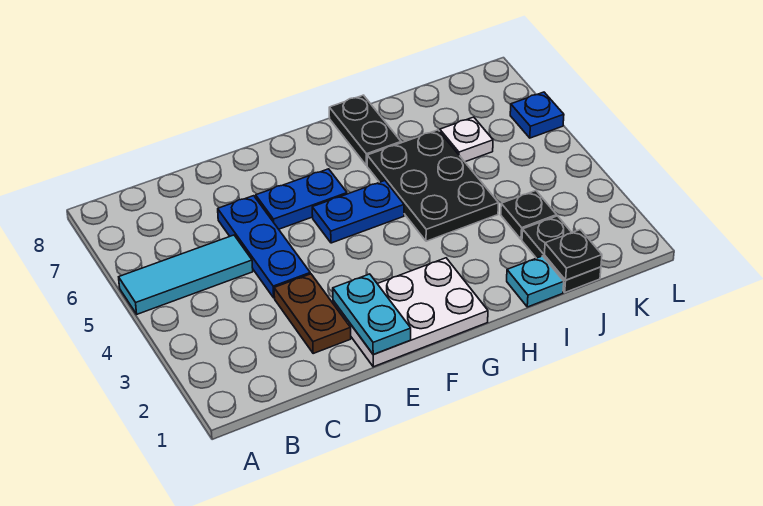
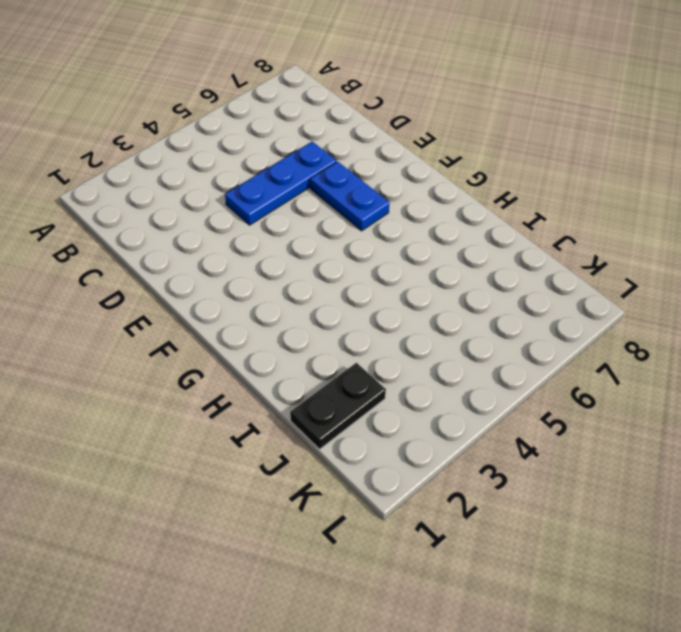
none -> cyan 1x3 tile [119,235,253,314]
none -> brown 1x2 plate [274,274,351,353]
none -> white 2x3 plate [333,258,488,367]

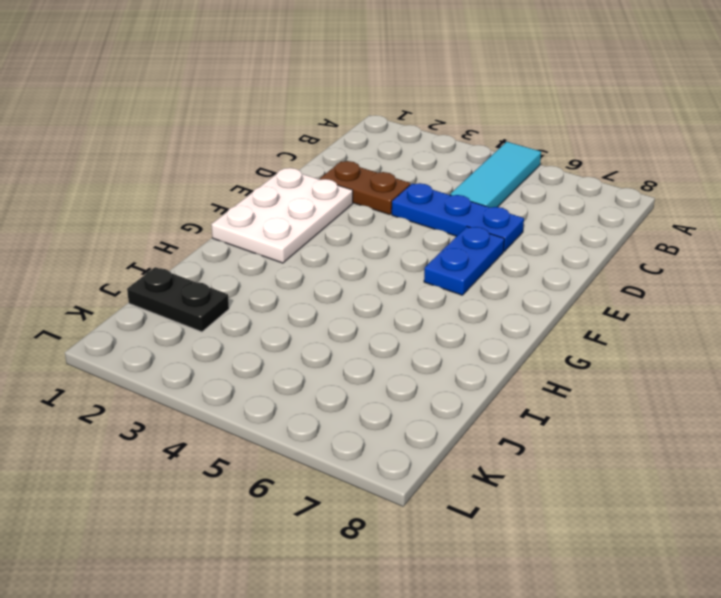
none -> blue 1x2 plate [312,181,404,243]
none -> black 2x3 plate [367,130,499,241]
none -> black 1x2 plate [329,95,401,166]

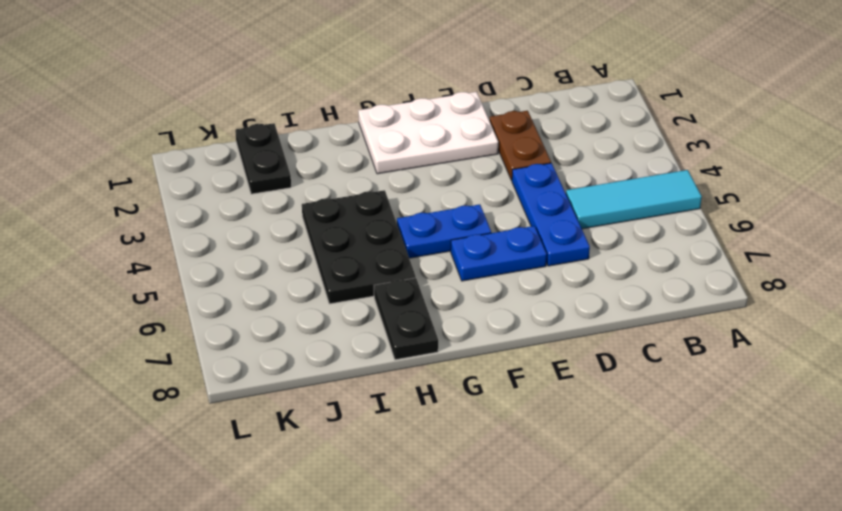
none -> cyan 1x1 plate [507,256,564,307]
none -> black 1x1 plate [501,191,556,239]
none -> white 1x1 plate [440,117,493,162]

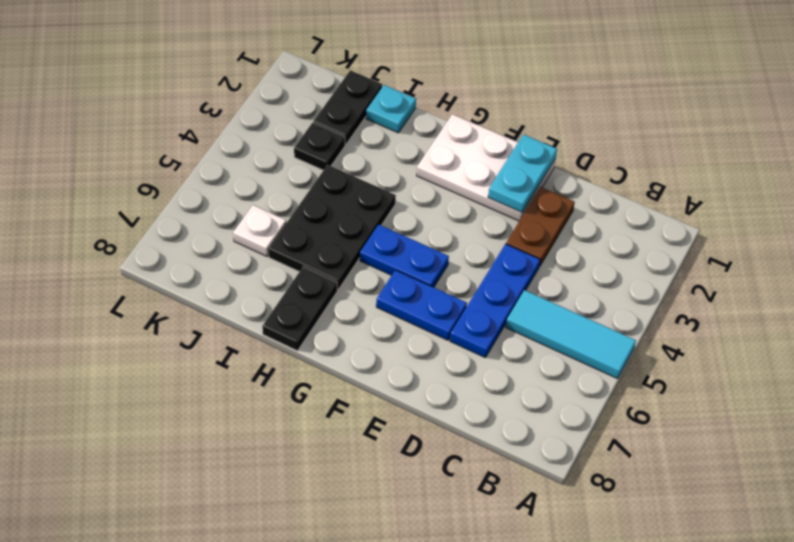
none -> blue 1x1 plate [510,92,564,138]
none -> black 1x1 plate [544,230,602,280]

